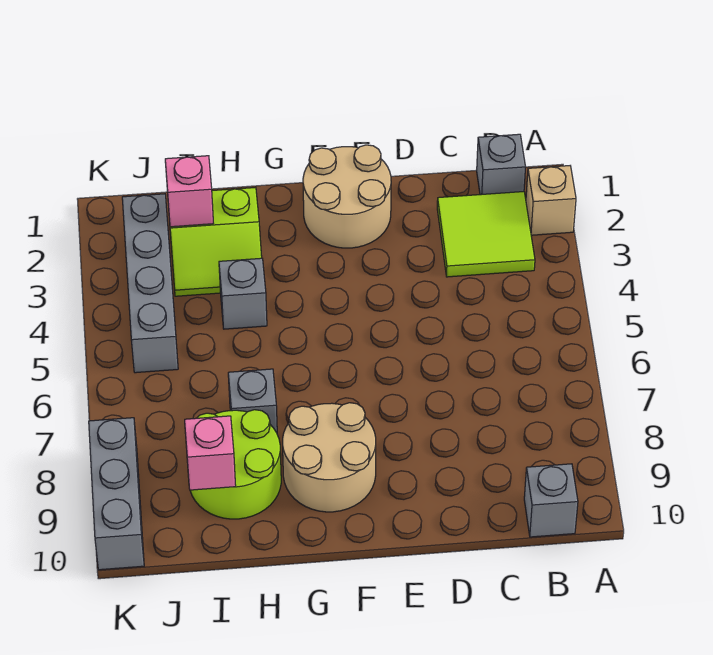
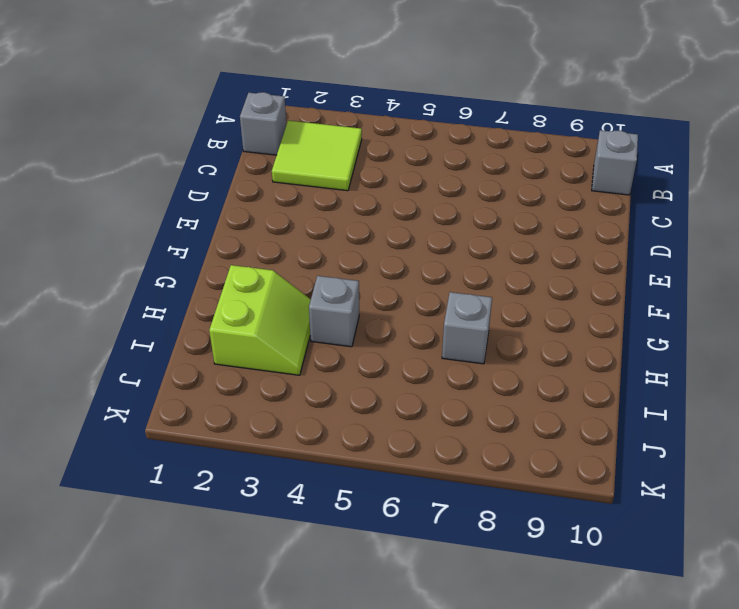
none -> tan 1x1 brick [526,166,576,235]
none -> tan 2x2 round brick [303,145,391,248]
none -> tan 2x2 round brick [283,403,376,512]

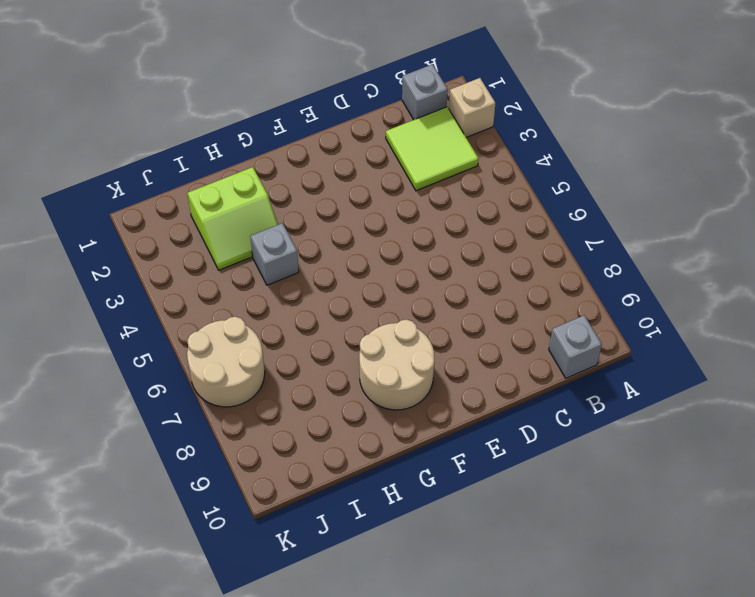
tan 2x2 round brick [187,317,265,407] -> tan 2x2 round brick moved to [303,145,391,248]
none -> grey 1x1 brick [228,369,277,433]
none -> lime 2x2 round brick [188,410,281,519]
none -> grey 1x4 brick [122,194,178,373]

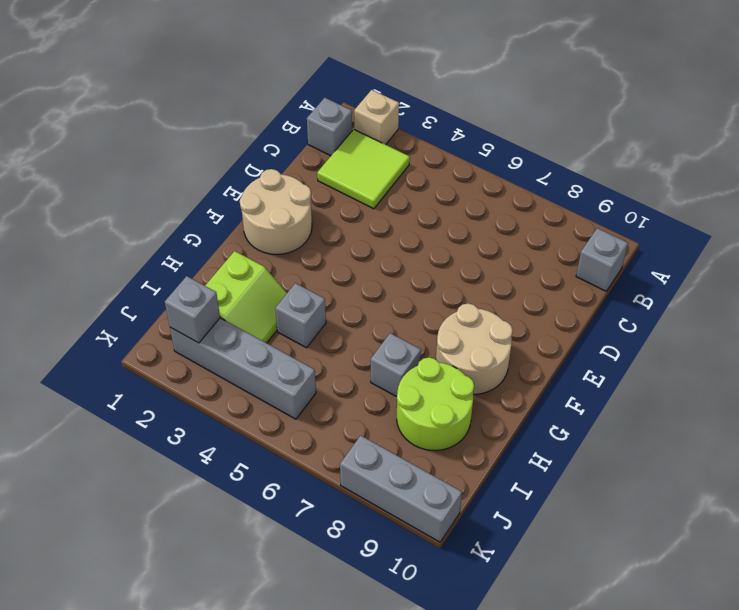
grey 1x1 brick [165,276,220,343] -> none
none -> pink 1x1 brick [165,156,213,227]
none -> pink 1x1 brick [185,416,236,490]

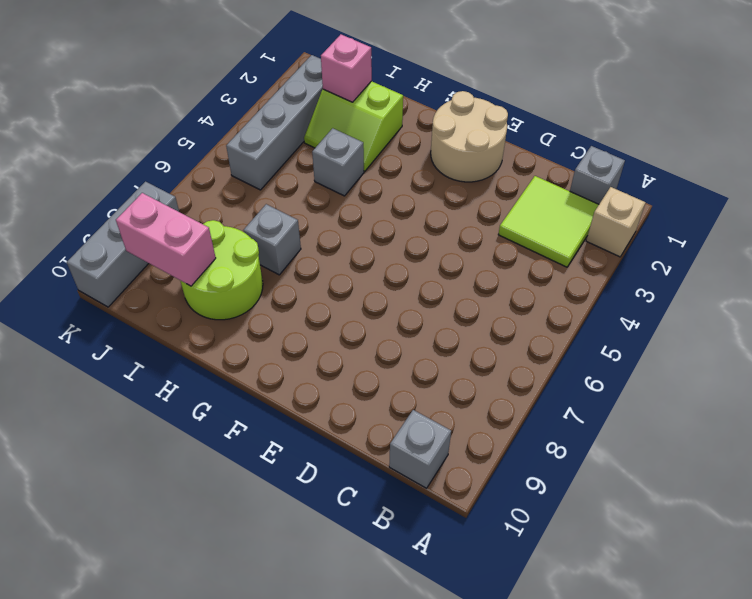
pink 1x2 brick [116,193,216,286] -> pink 1x1 brick [185,416,236,490]
none -> tan 2x2 round brick [283,403,376,512]

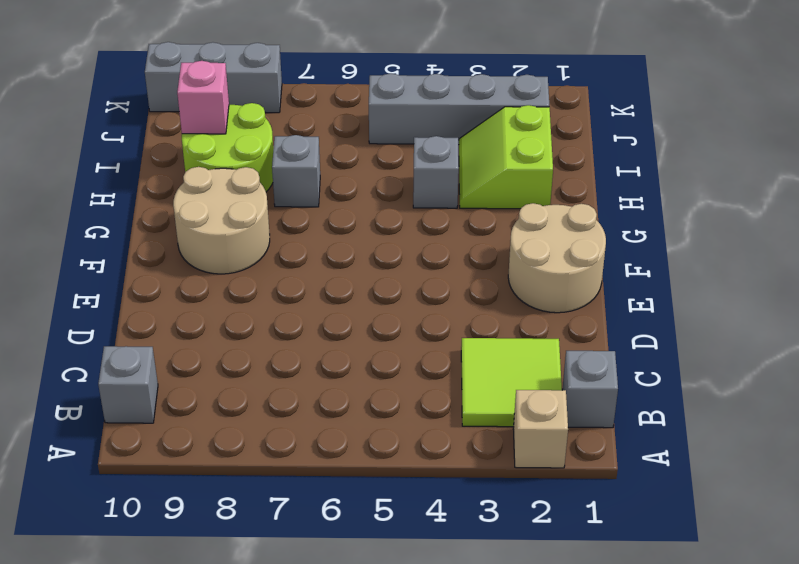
none -> pink 1x1 brick [165,156,213,227]

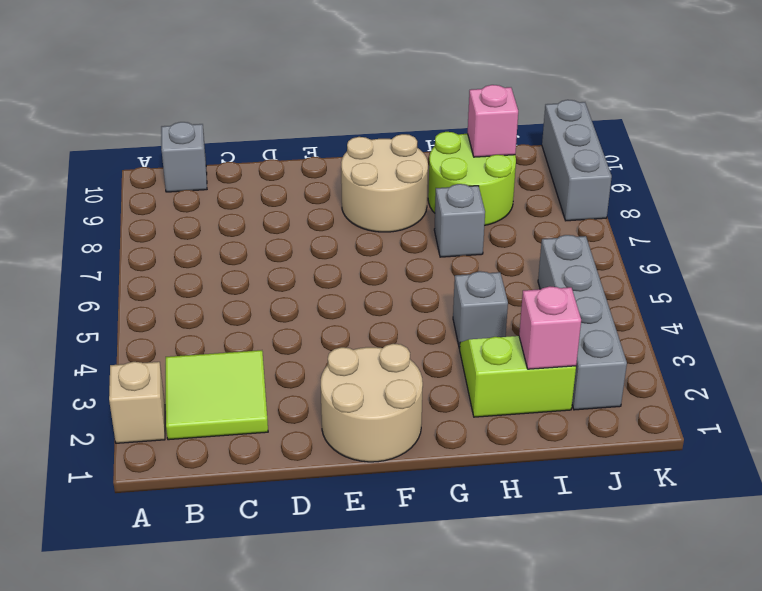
none -> grey 1x1 brick [477,134,526,195]

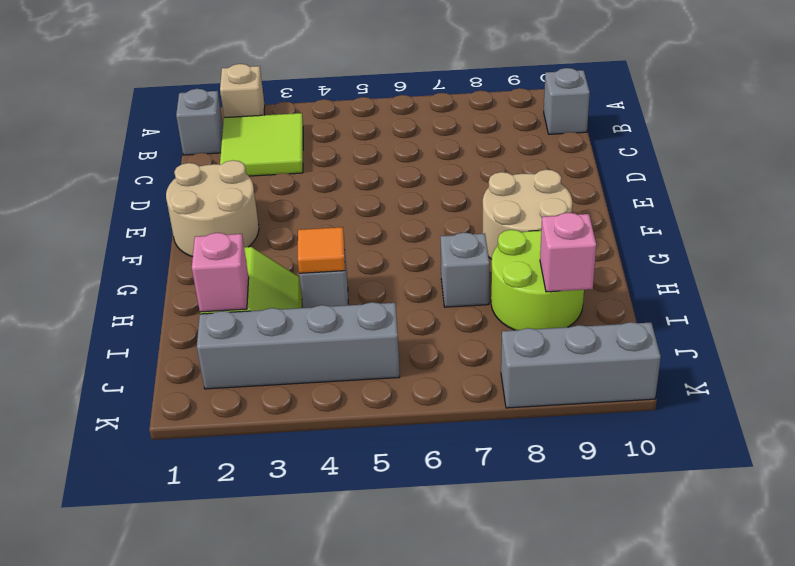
orange 1x1 tile [298,227,345,273] -> none

